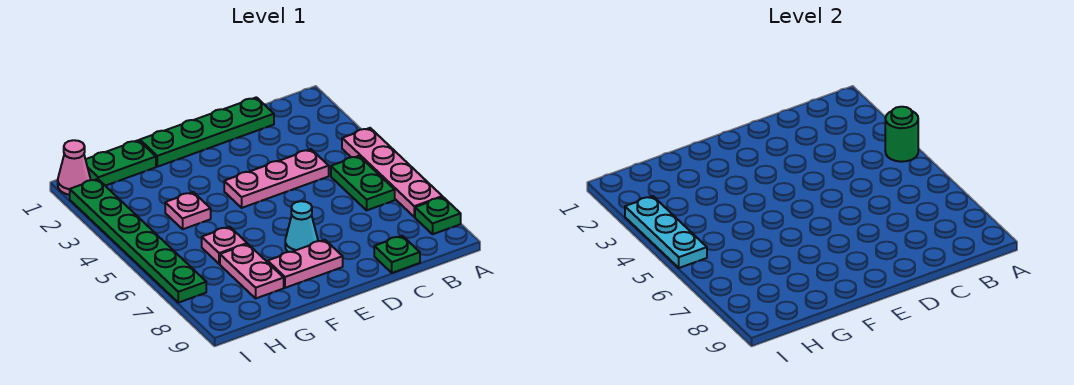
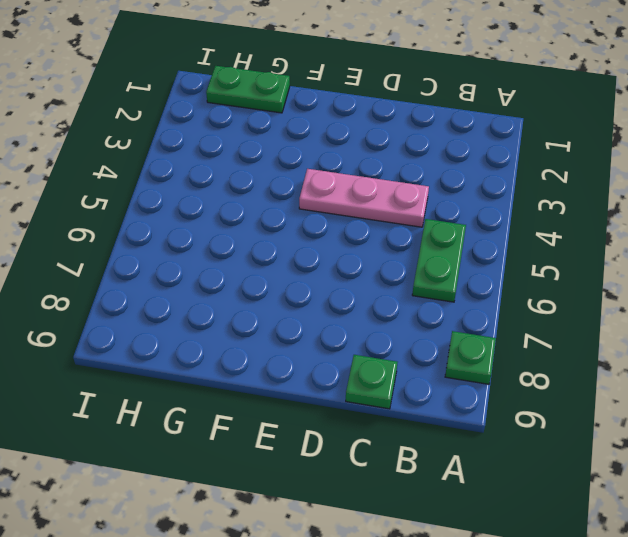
none -> pink 1x4 plate [342,128,442,217]
none -> green 1x4 plate [140,97,274,167]
none -> cyan 1x1 cone [285,201,318,252]

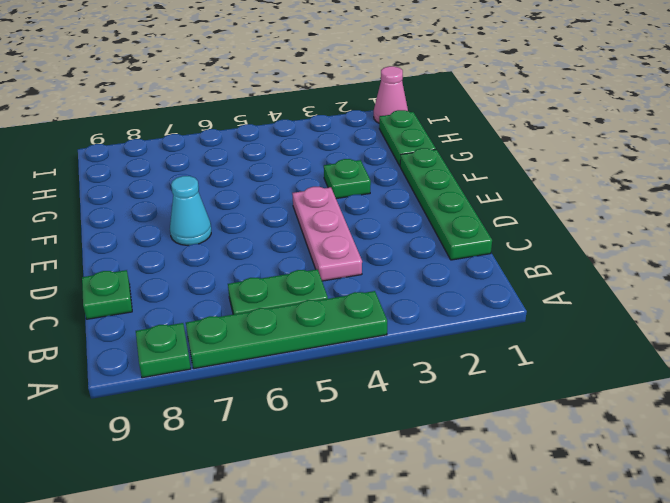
green 1x4 plate [186,291,387,369] -> pink 1x4 plate [342,128,442,217]
green 1x1 plate [324,159,371,199] -> none
none -> pink 1x2 plate [268,240,343,288]
none -> pink 1x1 plate [165,192,211,229]
none -> pink 1x1 plate [202,227,247,264]

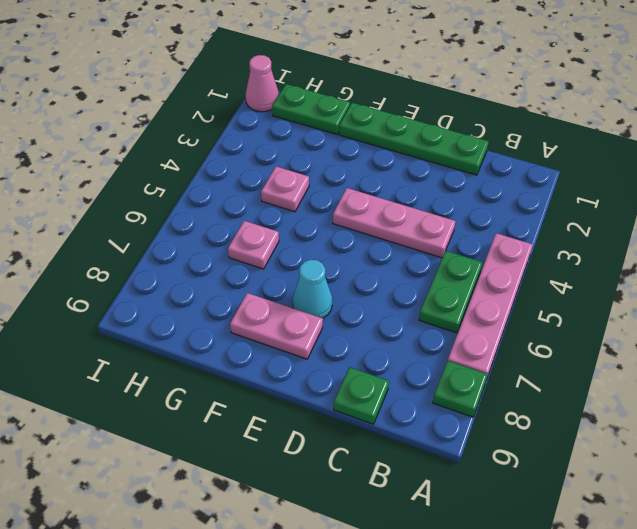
none -> pink 1x2 plate [220,244,284,298]
none -> green 1x6 plate [70,179,206,303]
none -> green 1x1 round brick [885,107,918,162]

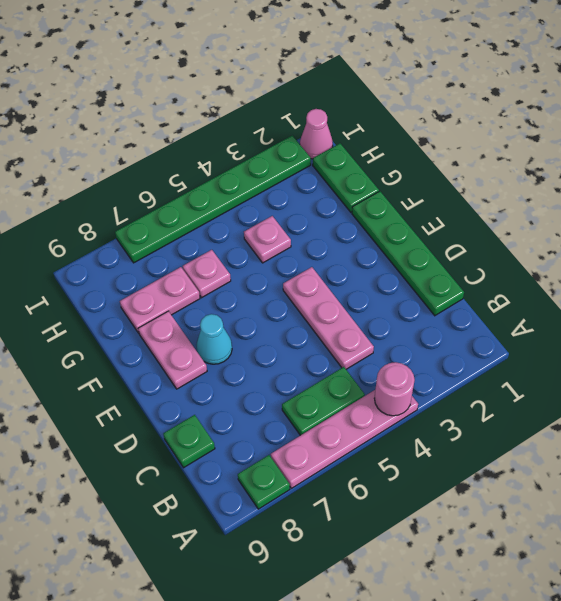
pink 1x1 round brick [374,362,415,416] -> green 1x1 round brick [885,107,918,162]
none -> cyan 1x3 plate [625,196,707,268]

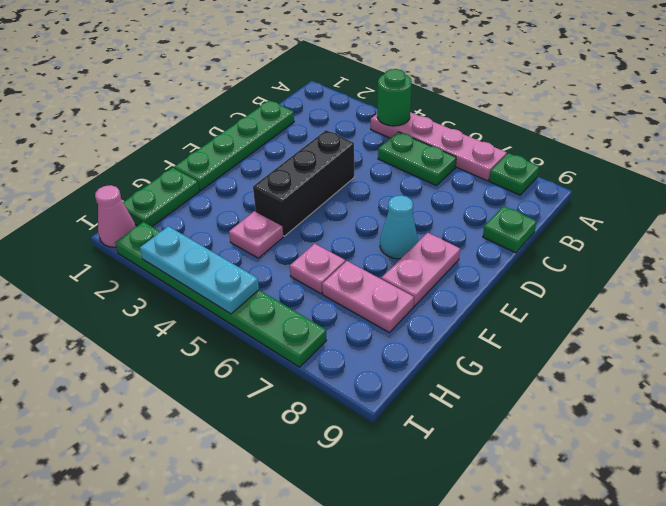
black 1x3 brick [253,130,354,236] -> pink 1x3 plate [224,149,329,208]

